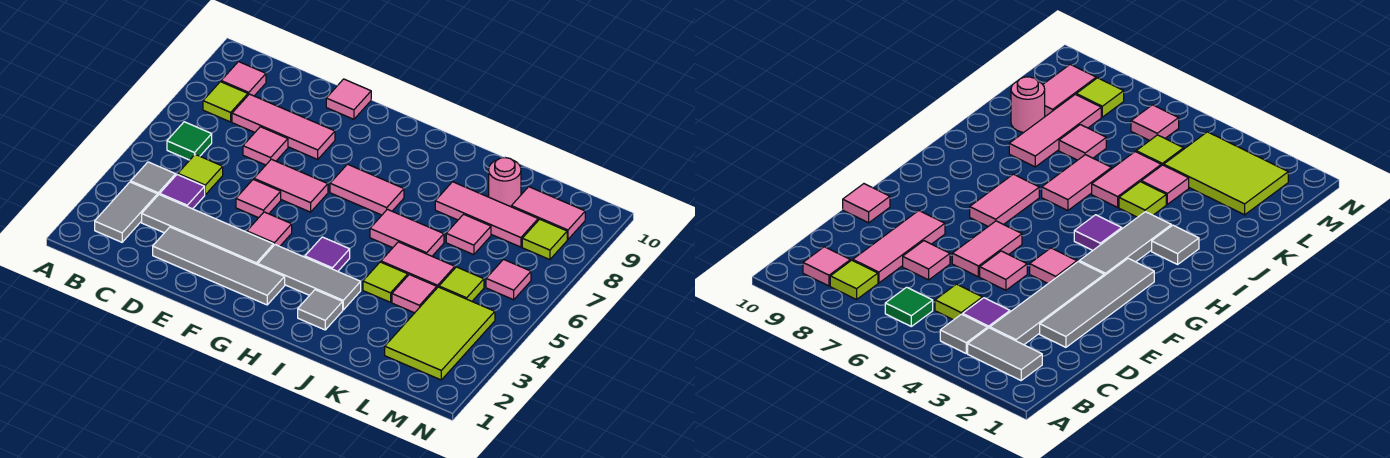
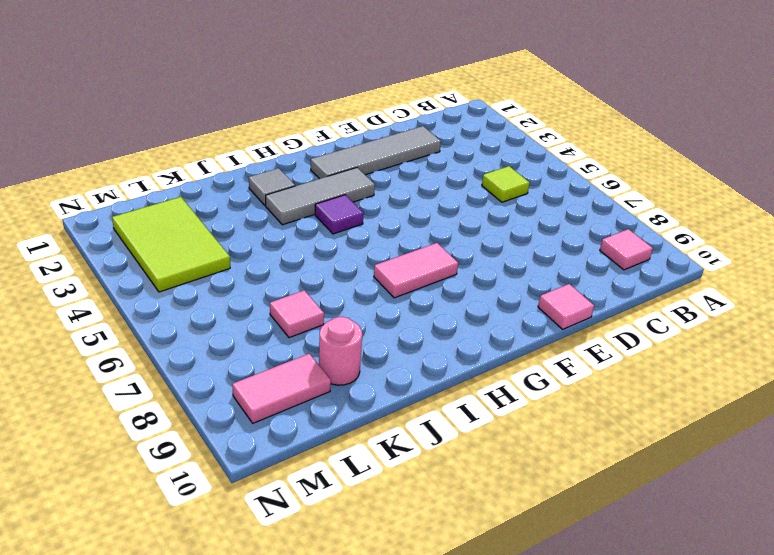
none -> grey 1x2 tile [95,182,157,242]
none -> grey 1x1 tile [131,162,176,196]
none -> green 1x1 tile [167,122,212,160]
none -> lime 1x1 tile [203,82,248,122]

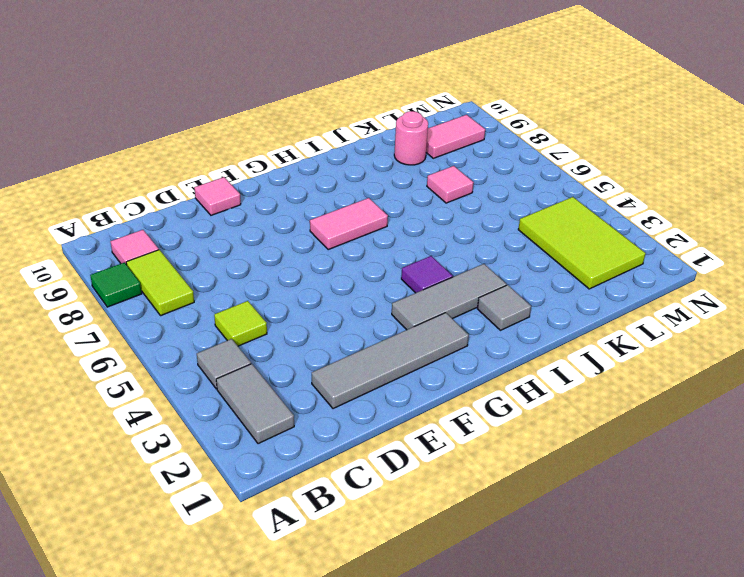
green 1x1 tile [90,262,142,307] -> green 1x1 tile moved to [167,122,212,160]
lime 1x2 tile [126,250,194,316] -> lime 1x1 tile [203,82,248,122]
none -> grey 1x4 tile [142,195,274,265]
none -> purple 1x1 tile [160,175,205,209]
none -> pink 1x3 tile [232,94,335,159]
none -> pink 1x1 tile [243,127,288,165]

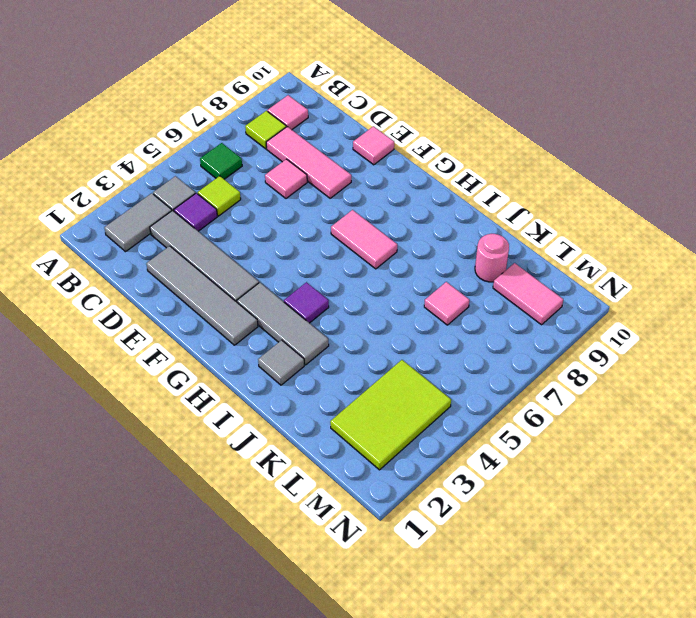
none -> pink 1x1 tile [236,179,281,218]
none -> pink 1x2 tile [254,159,328,212]
none -> pink 1x1 tile [247,212,292,246]
none -> pink 1x2 tile [370,209,444,256]

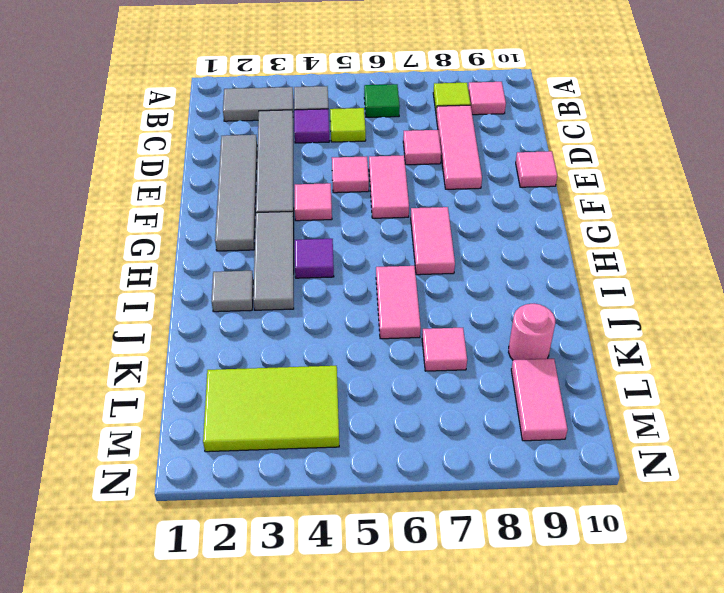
none -> lime 1x1 tile [363,262,408,302]
none -> pink 1x2 tile [381,242,455,288]
none -> pink 1x3 tile [435,182,538,247]
none -> pink 1x1 tile [392,275,437,313]

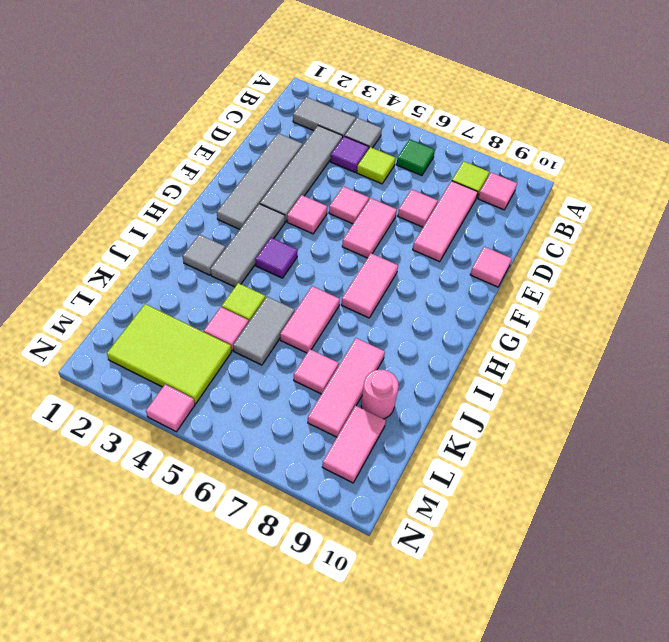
grey 1x2 tile [233,297,295,365] -> pink 1x2 tile [381,242,455,288]
pink 1x1 tile [146,384,195,432] -> pink 1x1 tile moved to [486,259,531,300]
none -> lime 1x1 tile [439,267,484,301]
none -> lime 1x1 tile [522,219,567,260]

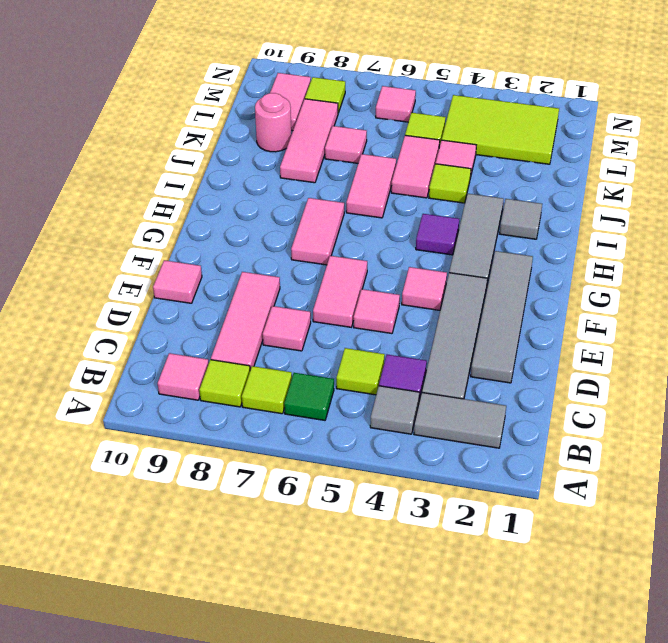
lime 1x1 tile [242,366,292,414] -> none

